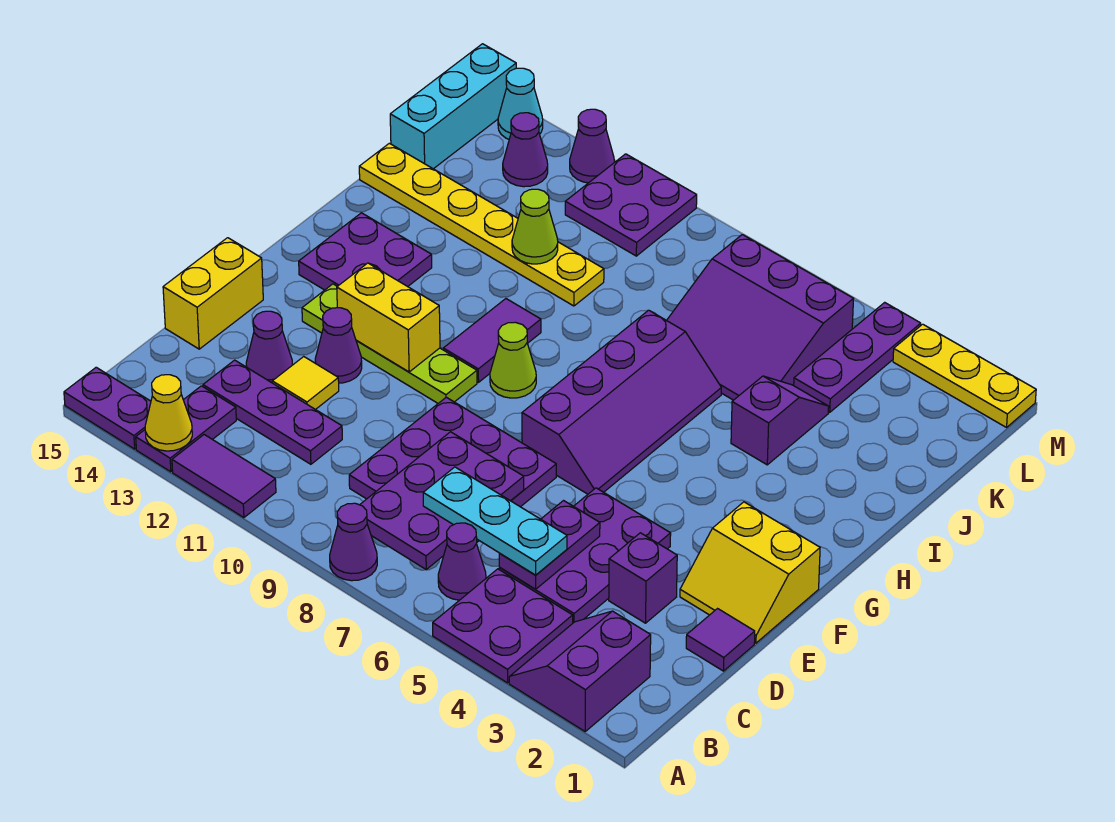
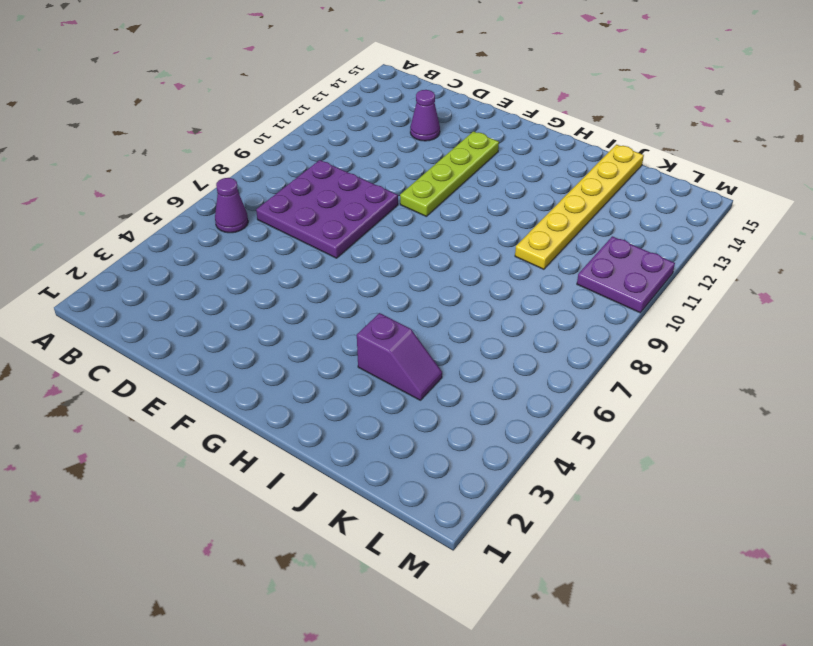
none -> purple 2x2 slope [509,611,651,731]
none -> purple 2x2 plate [433,569,573,683]
none -> purple 1x1 cone [330,503,377,581]
none -> purple 1x2 tile [172,435,276,518]

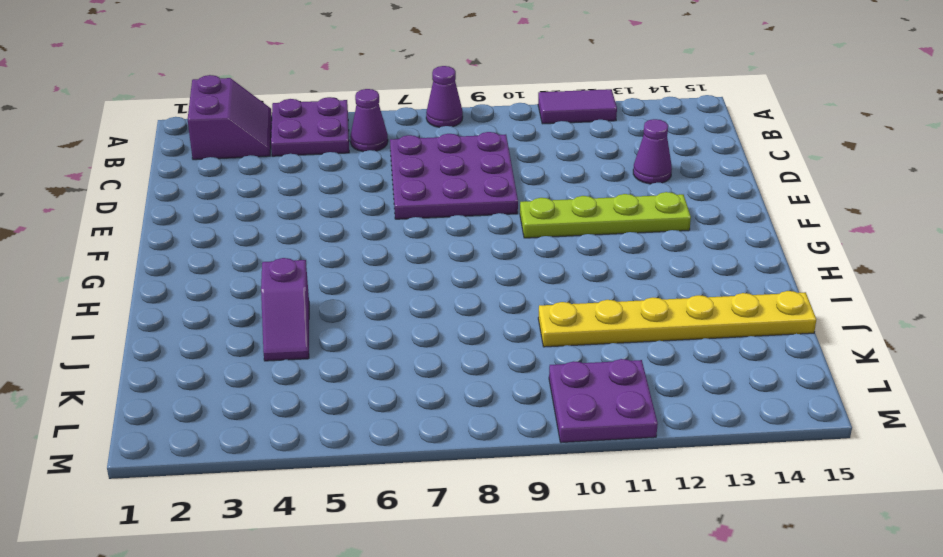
none -> purple 1x2 plate [136,386,236,472]
none -> purple 1x2 plate [64,367,151,449]
none -> purple 2x3 plate [499,488,671,623]
none -> purple 1x3 plate [203,360,342,464]

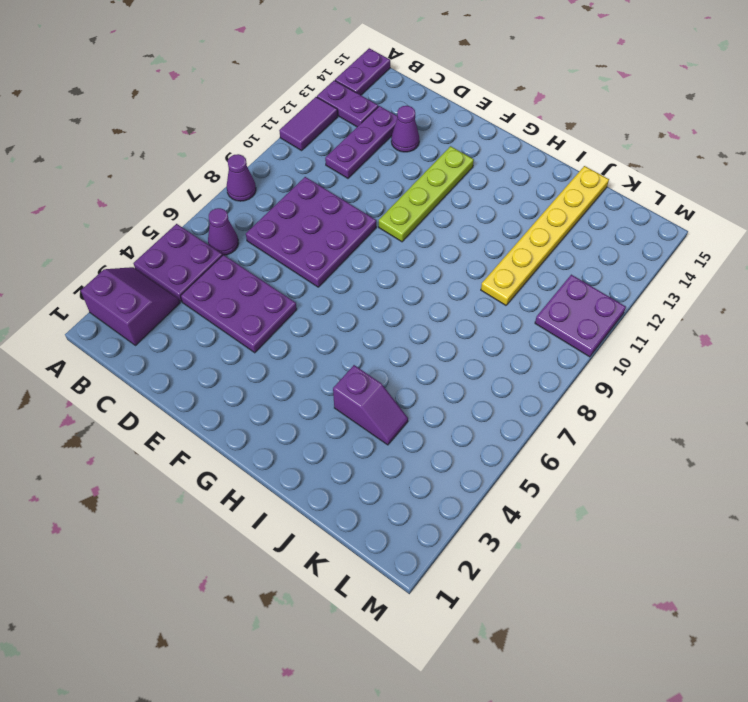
none -> purple 1x1 tile [686,609,755,671]
none -> purple 1x1 brick [609,533,677,623]
none -> yellow 1x1 tile [272,357,339,410]
none -> yellow 1x2 brick [163,238,263,349]

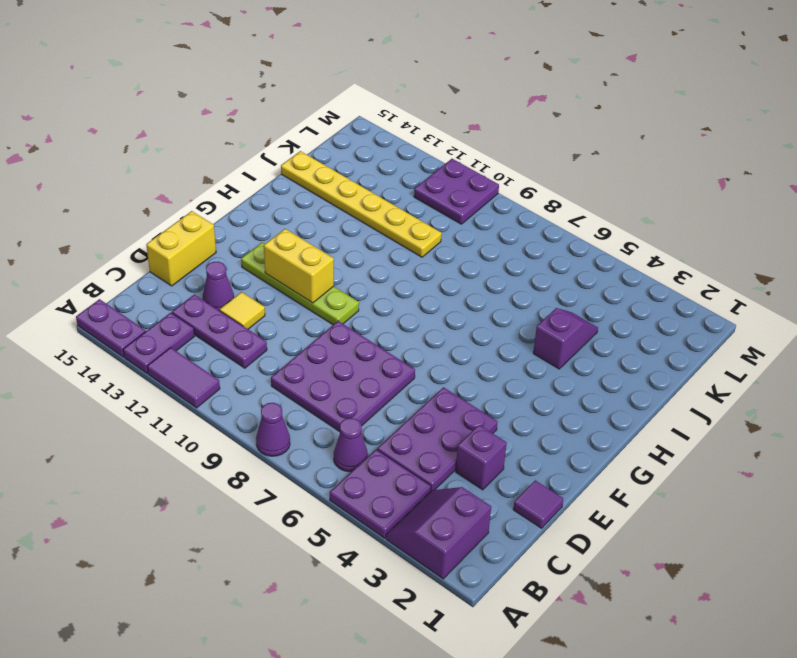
none -> yellow 2x2 slope [680,502,820,643]
none -> purple 1x1 cone [315,308,362,383]
none -> purple 2x4 slope [522,310,721,494]
none -> lime 1x1 cone [490,322,536,398]

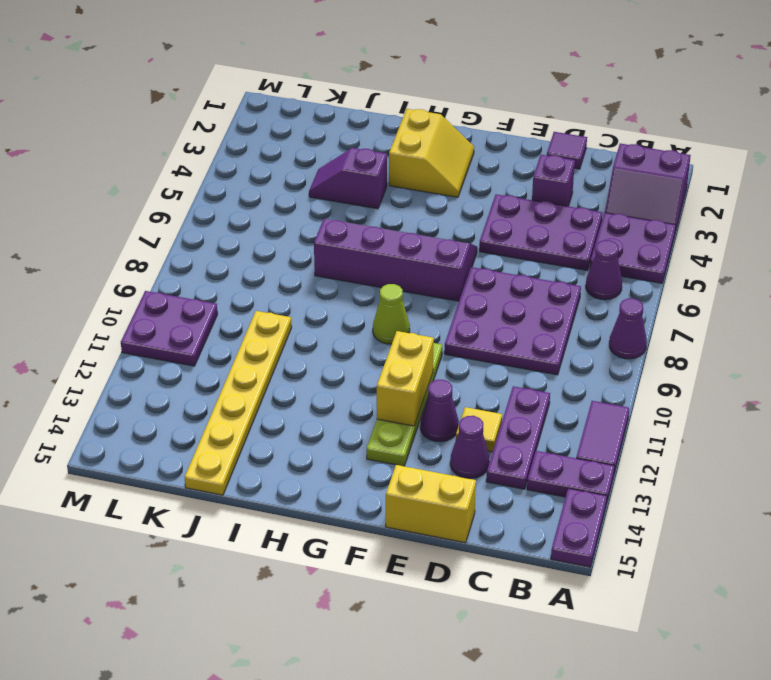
yellow 2x2 slope [389,109,474,197] -> yellow 2x2 slope moved to [680,502,820,643]
none -> purple 1x2 tile [443,299,541,382]
none -> purple 2x2 plate [299,213,432,290]
none -> purple 3x3 slope [667,235,853,400]
none -> purple 1x3 plate [794,302,921,412]

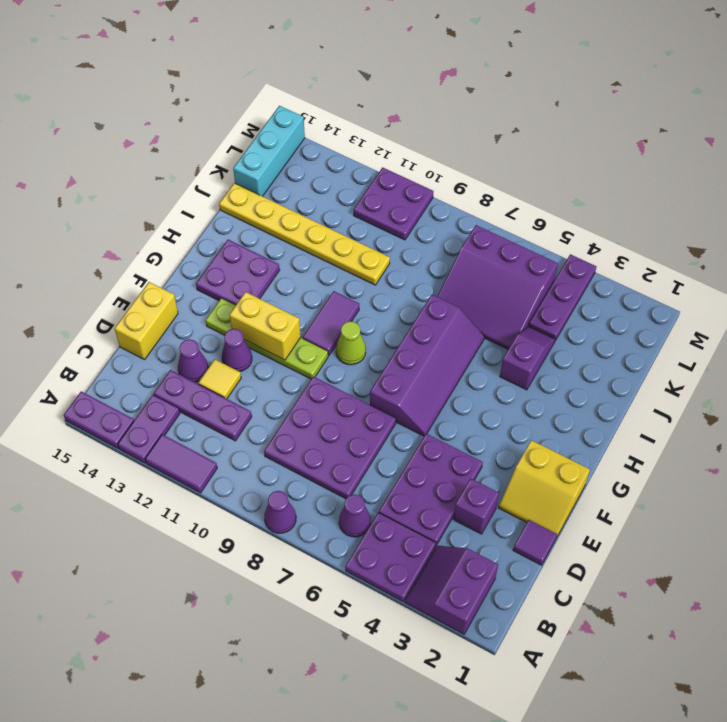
none -> purple 1x1 cone [503,113,548,187]
none -> yellow 1x3 plate [893,324,1036,427]
none -> purple 1x1 cone [570,109,614,183]
none -> cyan 1x1 cone [498,68,543,139]

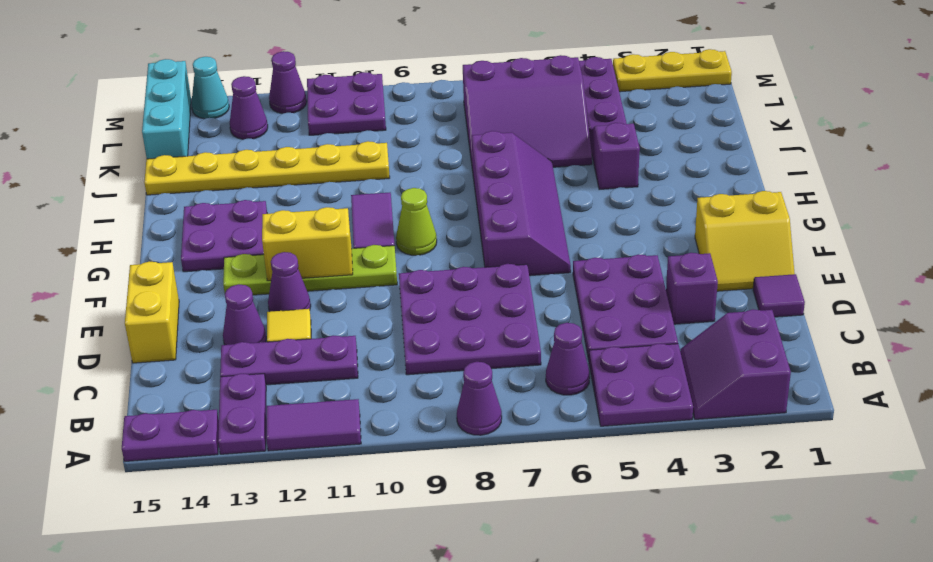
none -> yellow 1x1 cone [145,375,192,451]
none -> purple 2x3 plate [360,432,524,569]
none -> purple 1x2 plate [499,501,600,589]
none -> lime 1x1 cone [512,189,558,264]

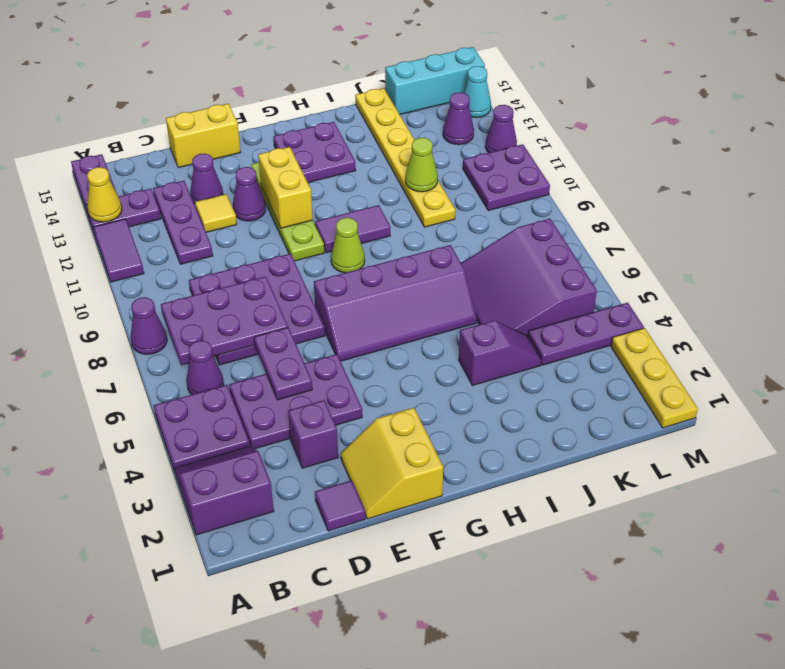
purple 1x2 plate [254,328,312,400] -> purple 1x2 plate turned to [499,501,600,589]
none -> cyan 1x3 plate [423,467,567,575]

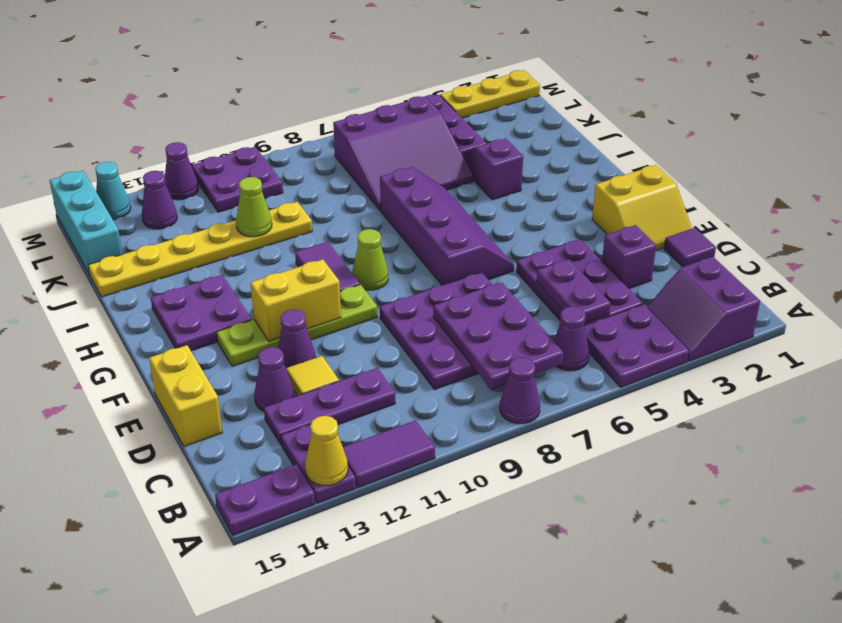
none -> cyan 1x3 plate [423,467,567,575]

